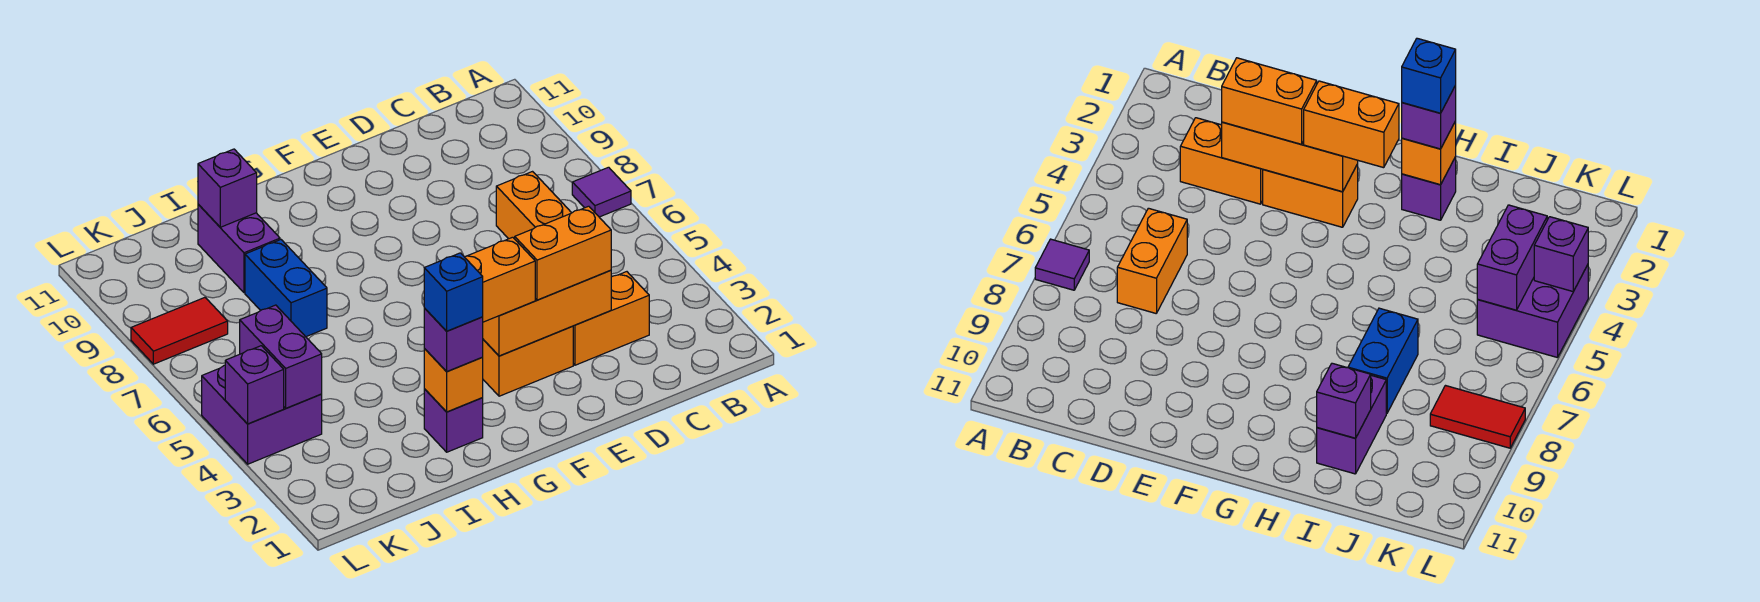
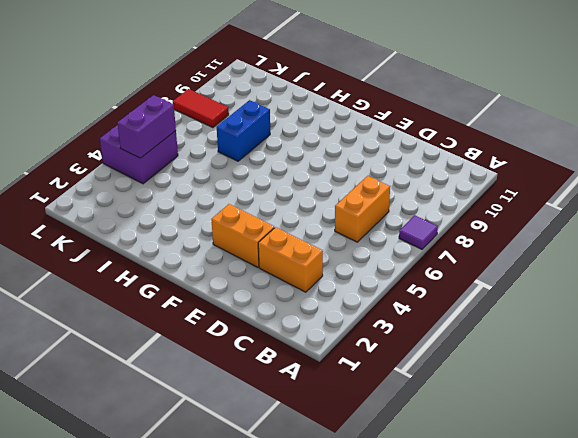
none -> purple 1x1 brick [424,389,483,452]
none -> purple 1x2 brick [198,204,280,293]
none -> orange 1x3 brick [483,270,611,356]

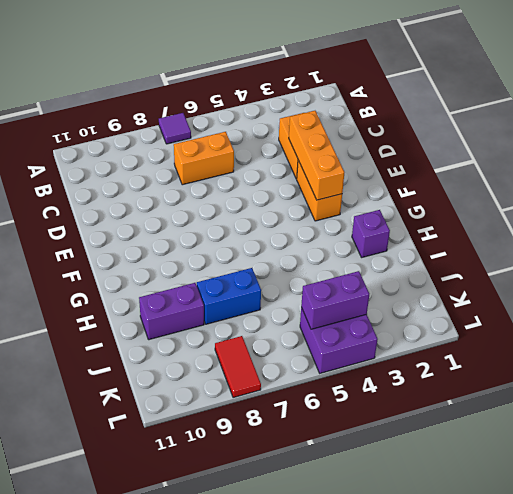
none -> orange 1x1 brick [424,349,483,412]
none -> purple 1x1 brick [198,149,257,227]
none -> purple 1x1 brick [225,346,284,424]

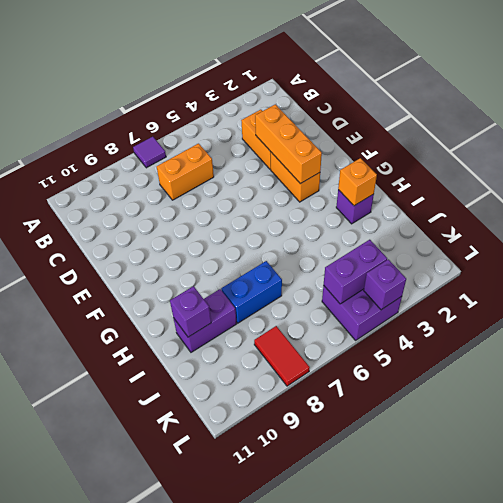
none -> orange 1x2 brick [515,206,611,300]
none -> orange 1x2 brick [465,237,535,322]
none -> purple 1x1 brick [424,308,483,372]

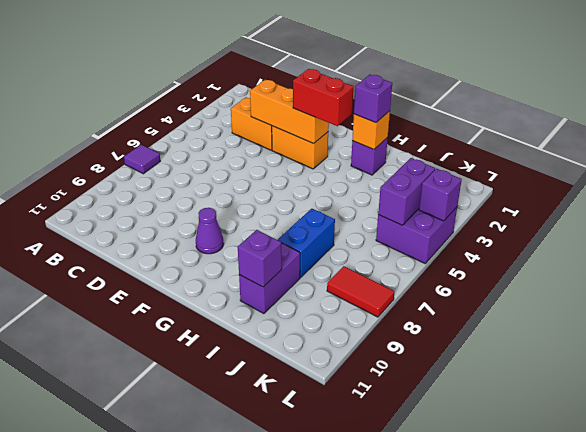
red 1x2 brick [293,69,353,126] -> orange 1x2 brick [465,237,535,322]
purple 1x1 cone [196,208,224,254] -> none
none -> orange 1x2 brick [496,172,571,239]
none -> orange 1x2 brick [515,206,611,300]
none -> blue 1x1 brick [424,253,483,331]

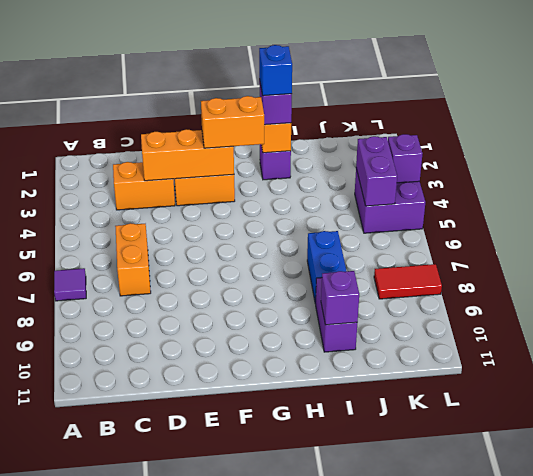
none -> orange 1x2 brick [515,206,611,300]

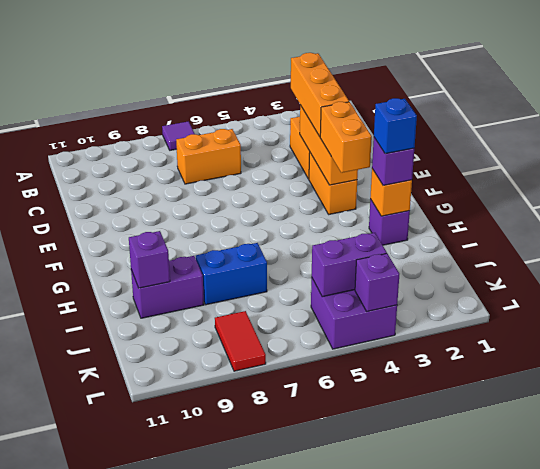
orange 1x3 brick [291,53,349,137] -> orange 1x2 brick [515,206,611,300]

